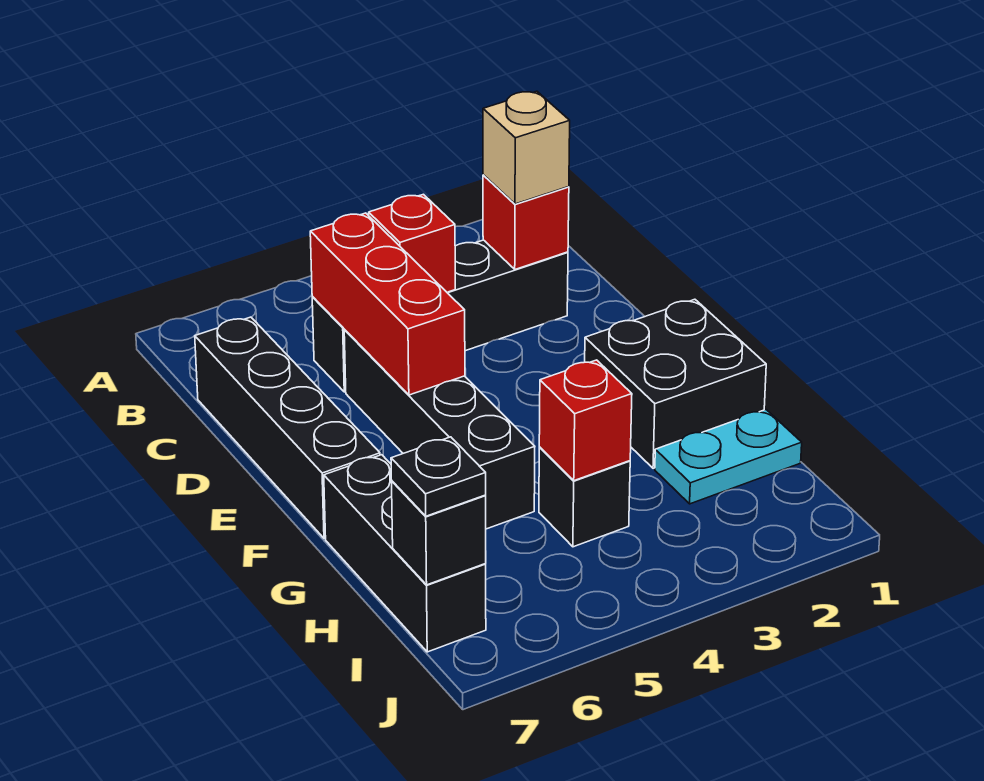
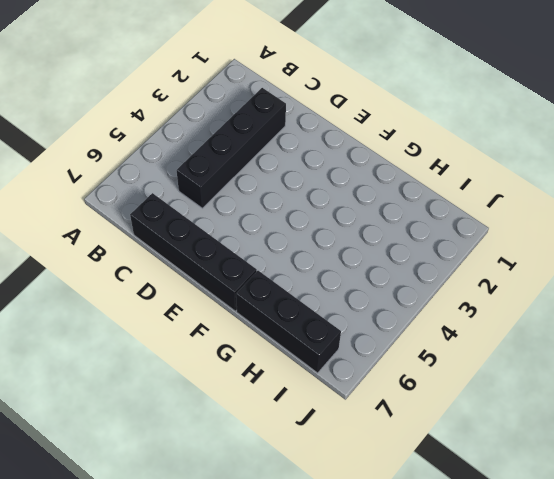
none -> black 1x4 brick [344,330,535,529]
none -> black 2x2 brick [585,299,766,468]
none -> cyan 1x2 plate [655,410,802,504]

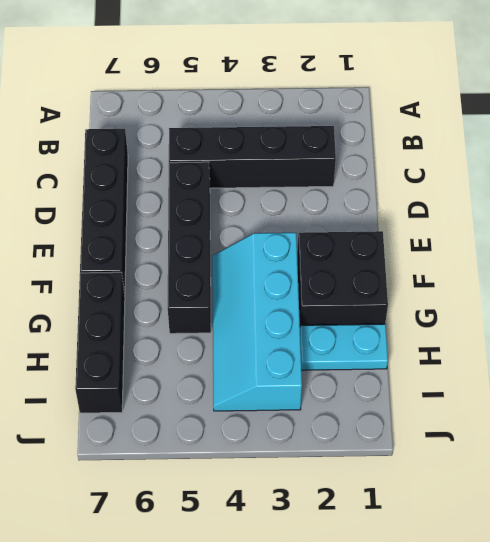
cyan 2x4 slope [212,233,302,411] -> black 1x1 brick [539,447,630,547]
none -> red 1x1 brick [483,175,569,269]
none -> red 1x1 brick [369,194,455,292]
none -> red 1x3 brick [310,213,465,395]

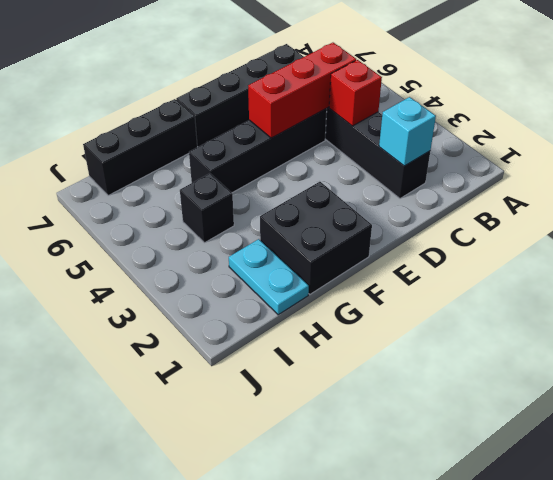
cyan 1x1 brick [379,97,436,166] -> red 1x1 brick [483,175,569,269]
none -> red 1x1 brick [539,360,632,481]
none -> black 1x1 brick [392,481,486,585]
none -> tan 1x1 brick [483,91,570,204]

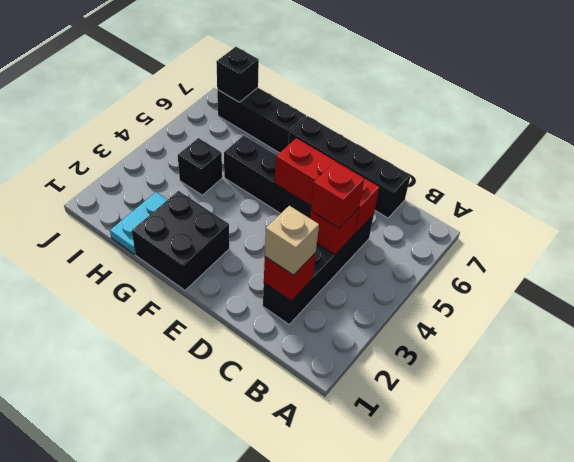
red 1x1 brick [311,162,364,228] -> red 1x1 brick moved to [539,360,632,481]
none -> black 1x1 plate [391,437,486,516]

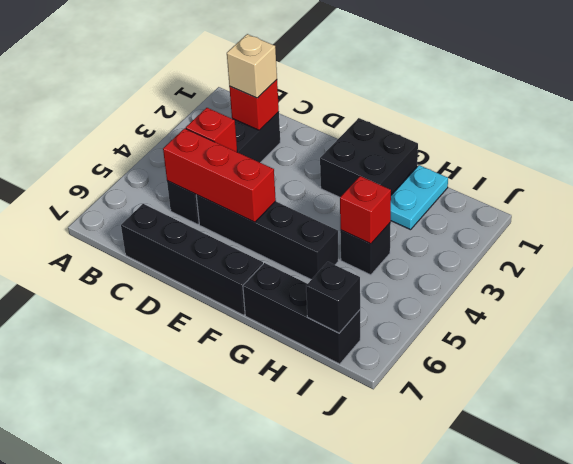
none -> black 1x1 plate [391,437,486,516]

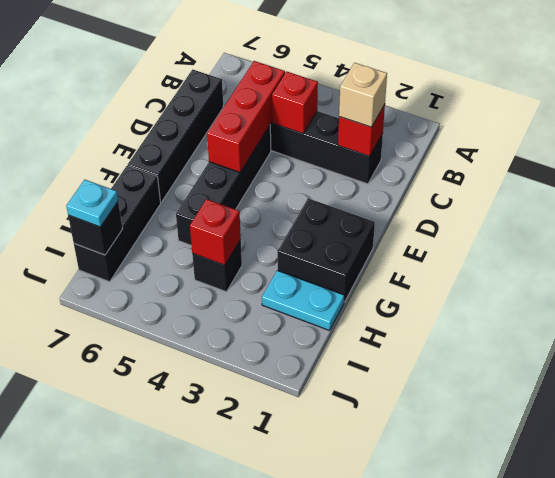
cyan 1x1 plate [66,180,118,227] -> black 1x1 plate [391,437,486,516]

